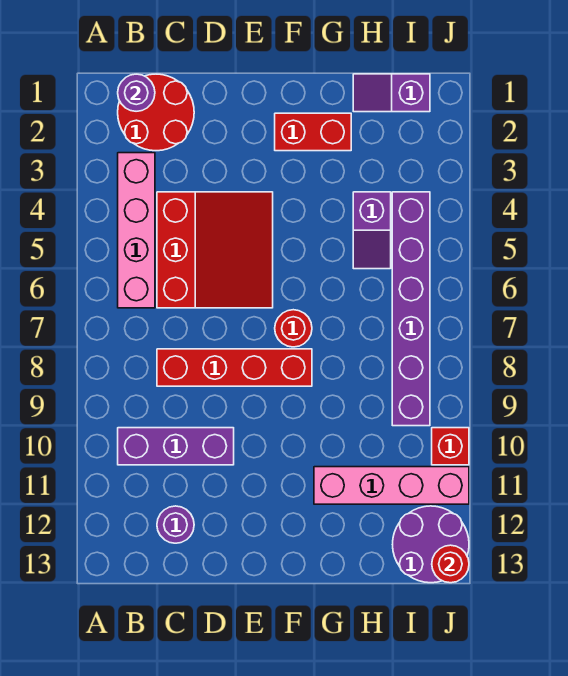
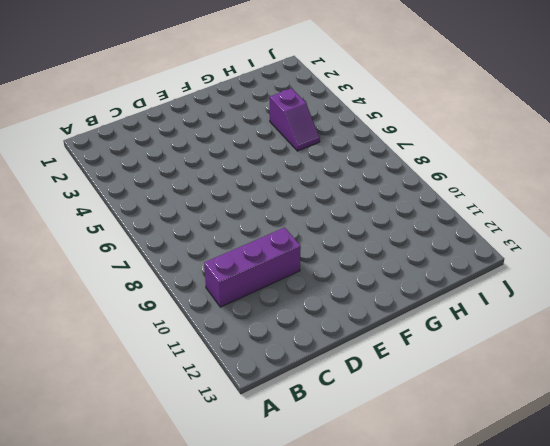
none -> red 2x2 round brick [118,74,194,151]
none -> pink 1x4 brick [118,153,155,308]
none -> red 3x3 slope [157,192,273,308]

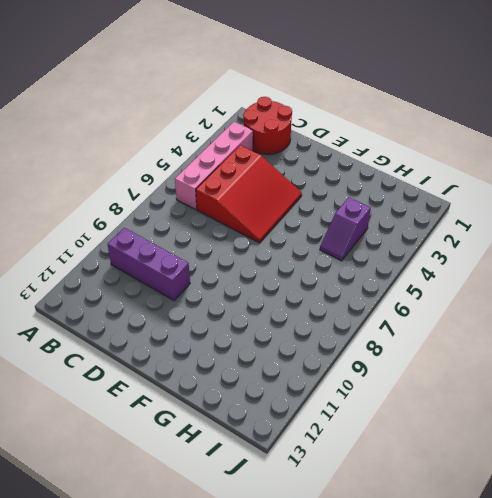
none -> red 1x4 brick [157,349,312,386]
none -> purple 1x1 round brick [157,506,194,543]
none -> red 1x2 brick [275,113,351,151]

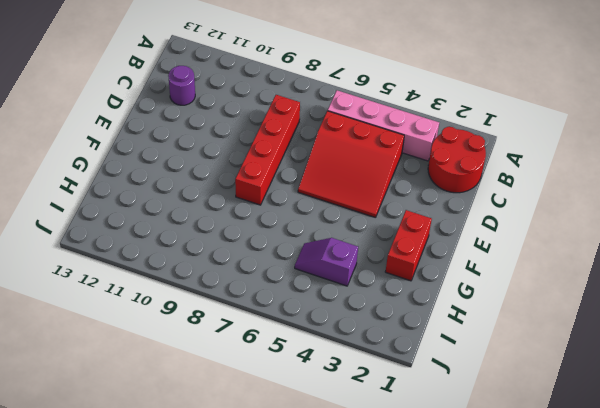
none -> purple 1x3 brick [118,428,234,465]
none -> red 1x1 round brick [275,310,312,347]
none -> pink 1x4 brick [314,467,469,504]

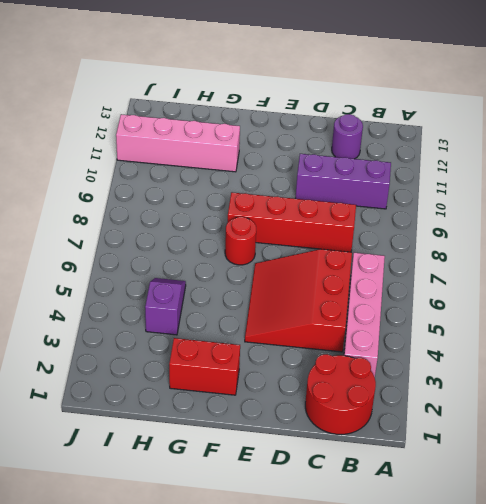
none -> purple 1x2 slope [353,74,430,112]
none -> purple 1x6 brick [392,192,430,426]
none -> purple 2x2 round brick [393,506,469,583]

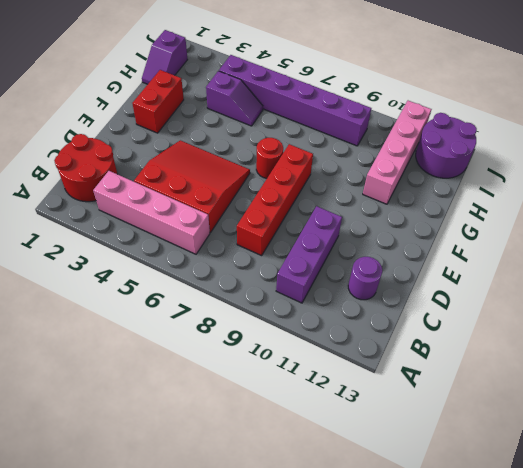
none -> red 1x1 brick [432,428,469,465]
none -> purple 1x1 round brick [118,74,155,111]
none -> red 1x1 round brick [432,545,469,583]

